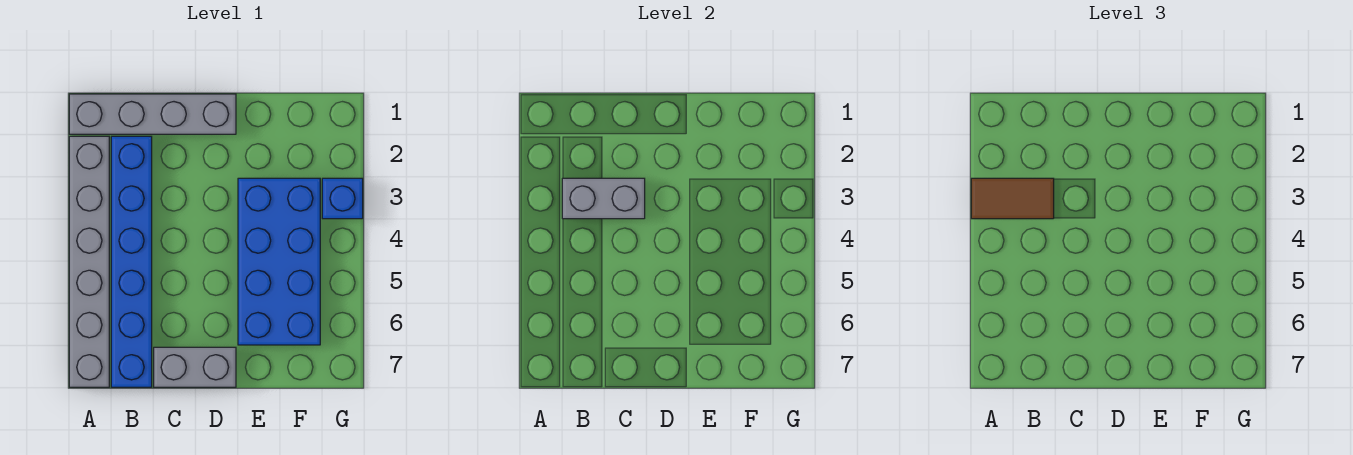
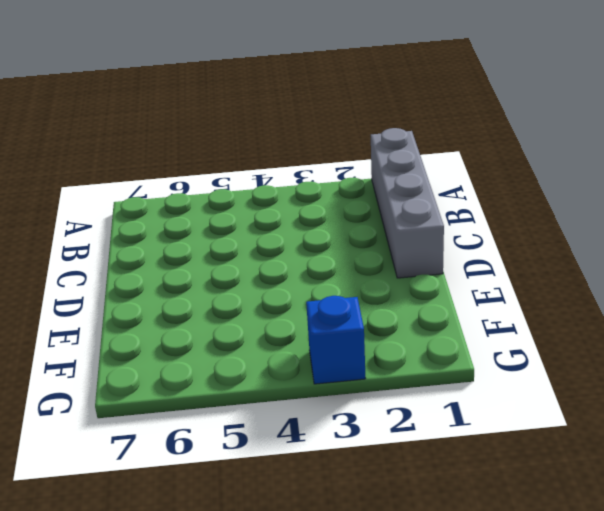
none -> grey 1x6 brick [69,136,109,387]
none -> blue 1x6 brick [111,136,152,387]

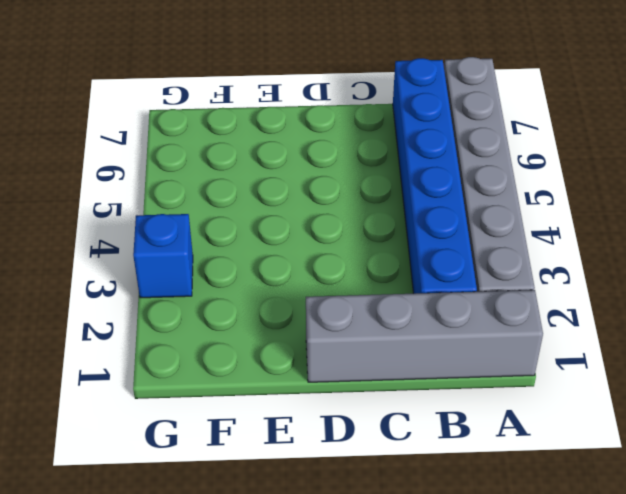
none -> grey 1x2 brick [154,347,236,387]
none -> blue 2x4 brick [238,178,320,345]

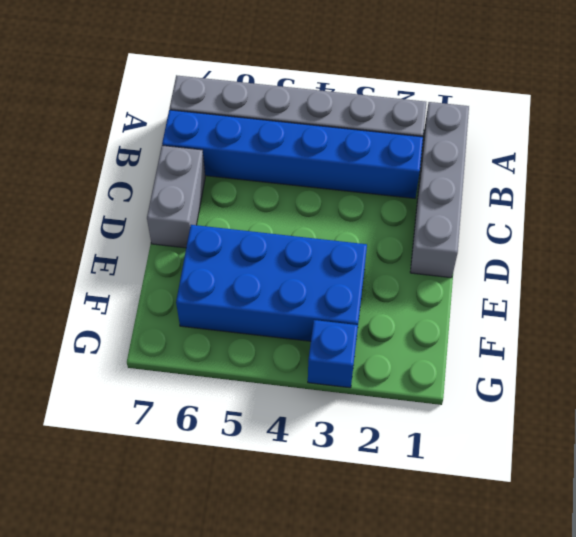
none -> grey 1x2 brick [562,178,645,219]
none -> brown 1x2 tile [971,178,1054,219]

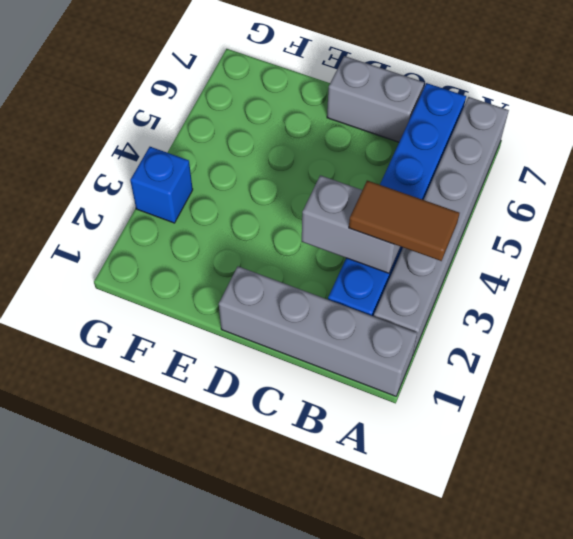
none -> blue 2x4 brick [238,178,320,345]

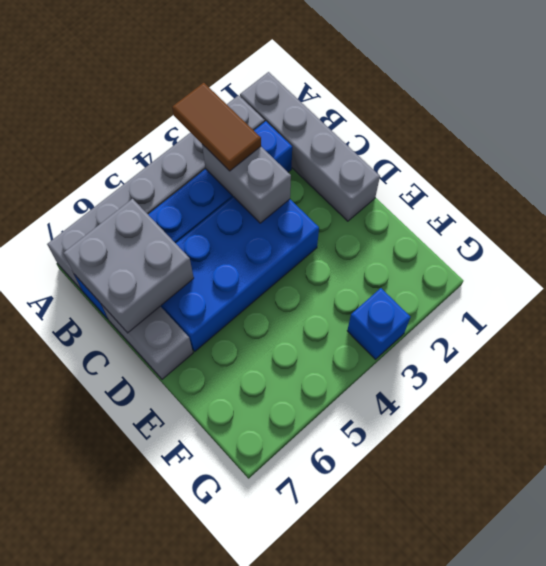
grey 2x2 brick [64,199,194,333] -> none
blue 2x4 brick [161,197,319,351] -> blue 2x4 brick moved to [238,178,320,345]

